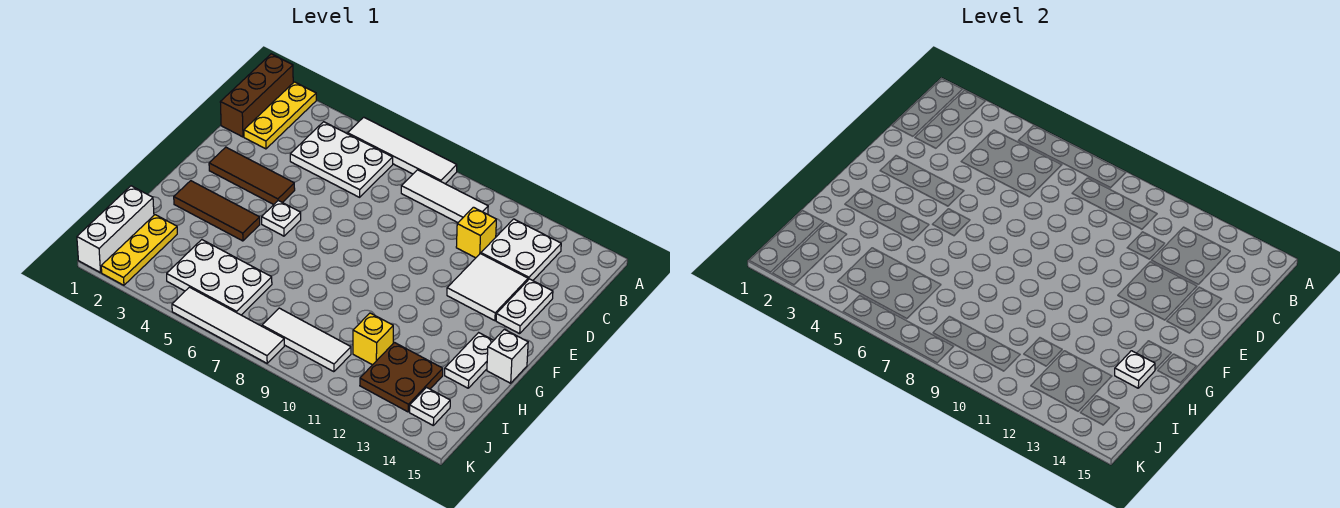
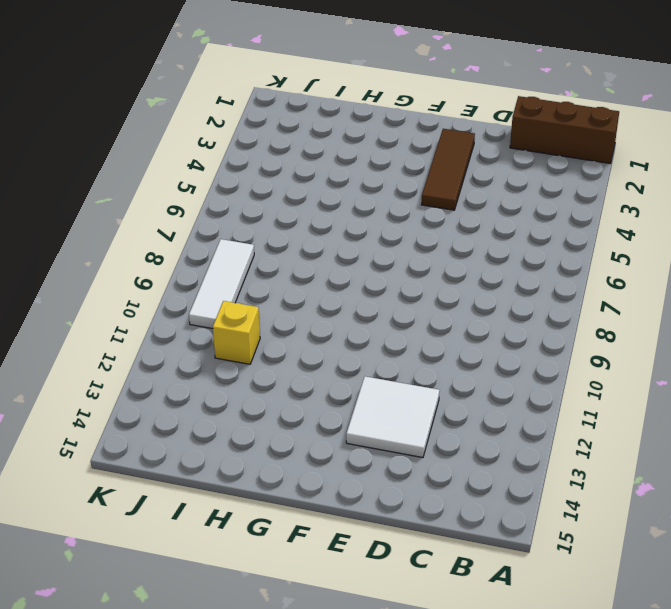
none -> yellow 1x3 plate [244,82,316,149]
none -> white 1x4 tile [348,117,457,184]
none -> white 2x3 plate [290,122,393,197]

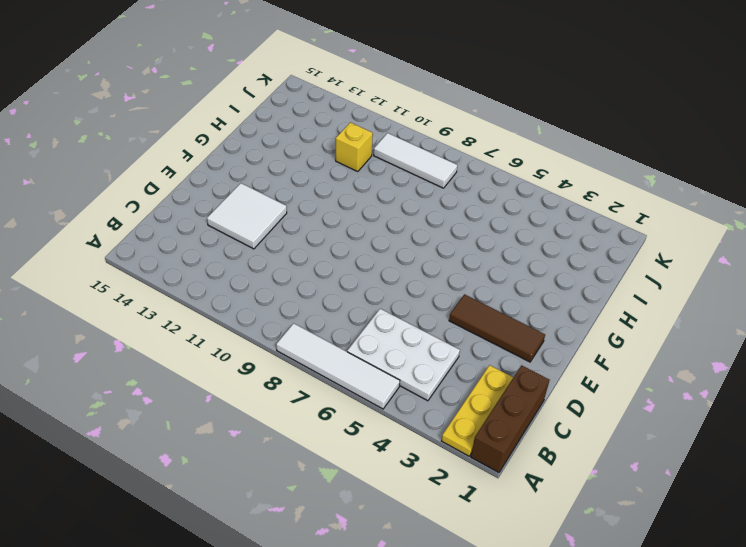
none -> white 1x3 tile [401,170,488,223]
none -> white 2x2 plate [481,219,561,281]
none -> yellow 1x1 brick [456,207,496,258]

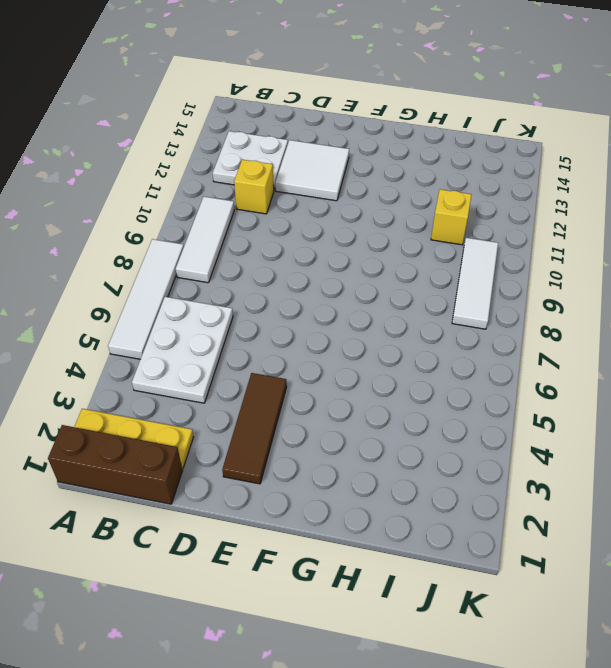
none -> white 1x2 plate [496,279,553,334]
none -> white 1x1 plate [262,201,301,236]
none -> brown 1x3 tile [174,181,260,241]

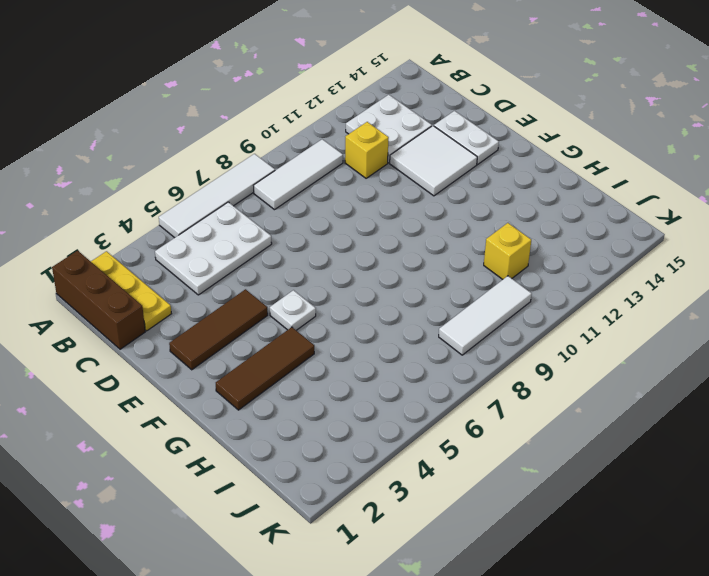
none -> white 1x2 plate [445,333,494,388]
none -> white 1x1 brick [487,329,528,383]
none -> white 1x3 brick [77,186,154,273]

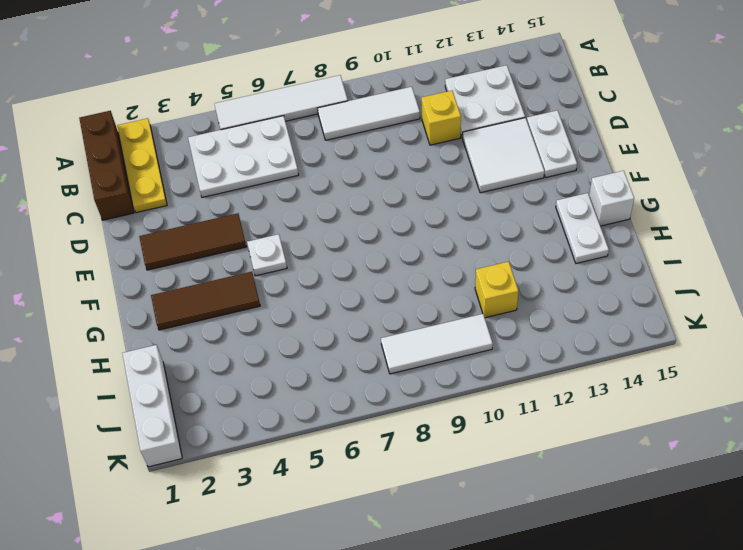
none -> yellow 1x3 plate [101,215,177,285]
none -> white 2x3 plate [167,240,272,315]
none -> brown 2x2 plate [360,343,443,412]

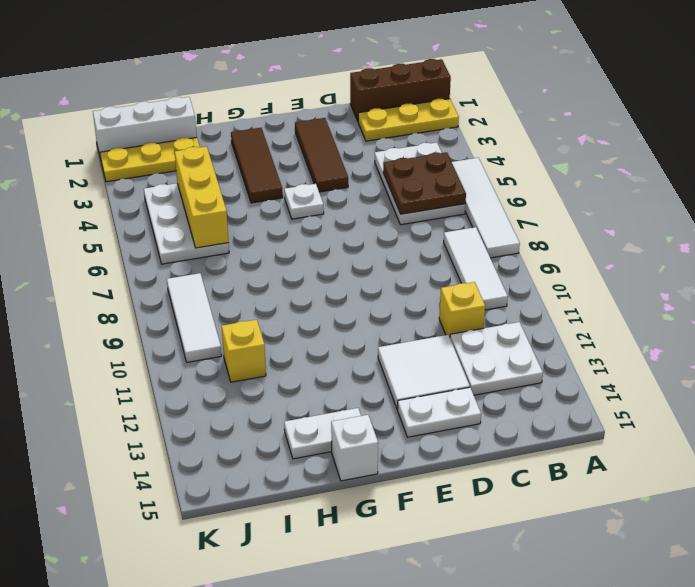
brown 2x2 plate [383,152,466,214] -> brown 2x2 plate moved to [360,343,443,412]
yellow 1x3 brick [175,146,229,248] -> none
none -> white 1x1 plate [410,387,450,425]
none -> white 1x4 tile [172,287,284,363]
none -> white 1x1 plate [1115,351,1155,388]

